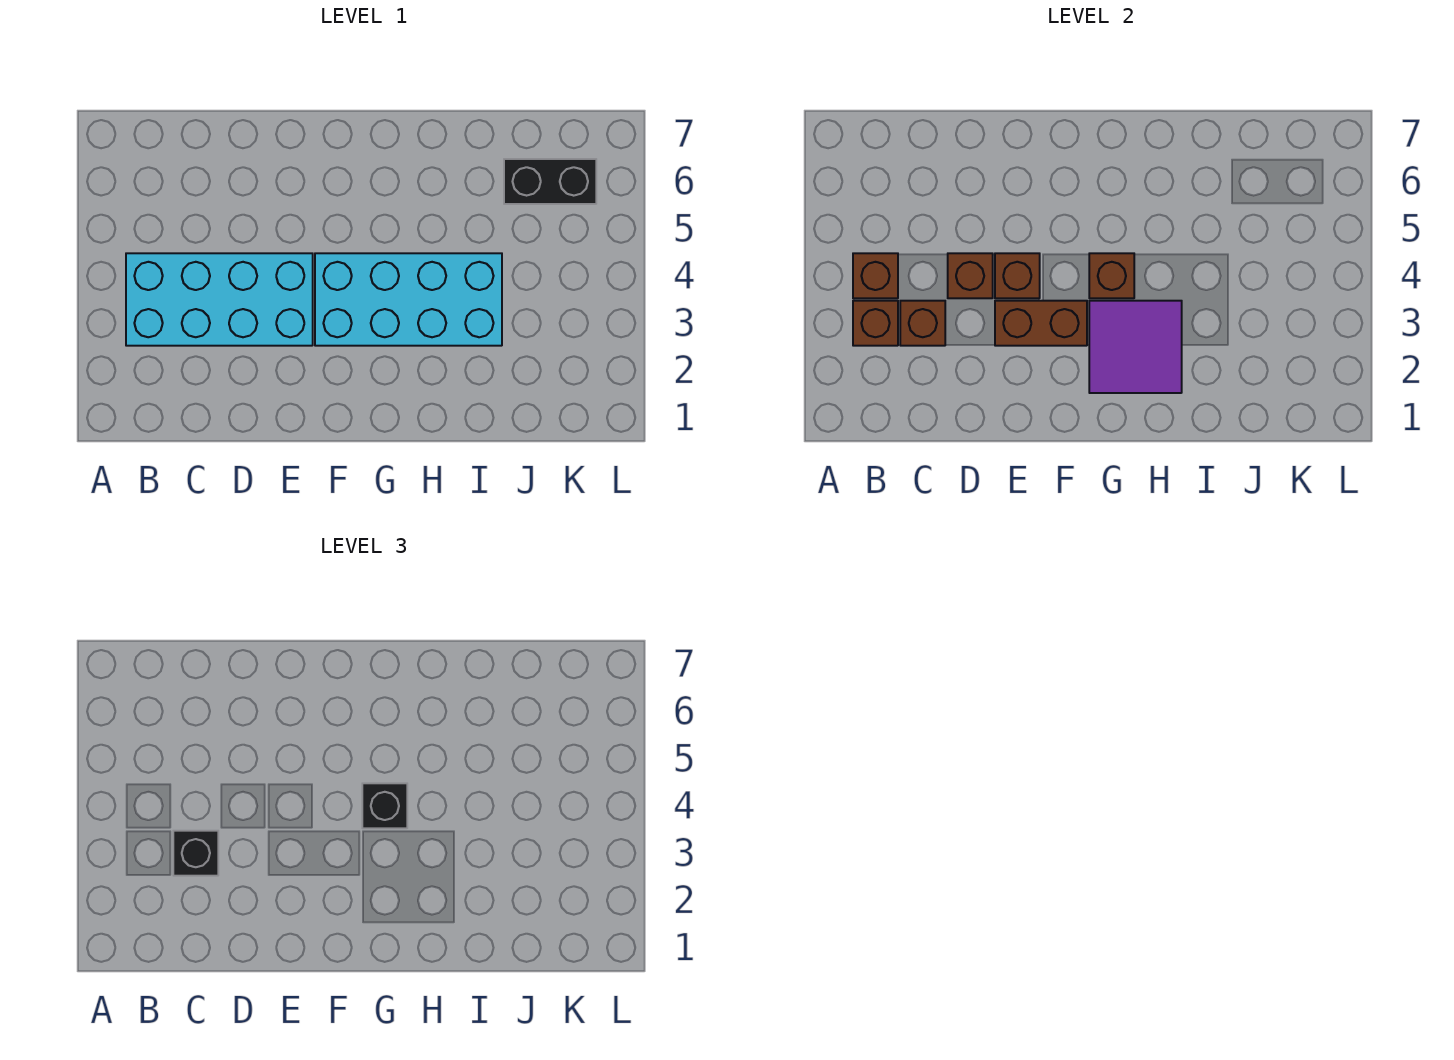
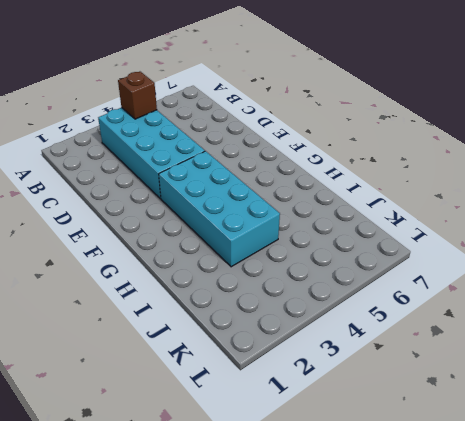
none -> black 1x2 brick [504,159,596,204]
none -> brown 1x1 brick [853,301,898,346]
none -> brown 1x1 brick [900,301,945,346]

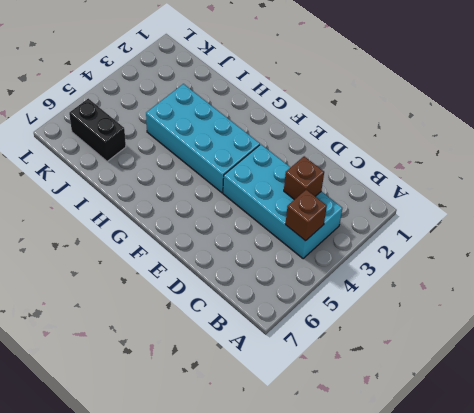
none -> brown 1x1 brick [853,301,898,346]
none -> brown 1x1 brick [948,253,993,298]
none -> brown 1x2 brick [995,301,1087,346]

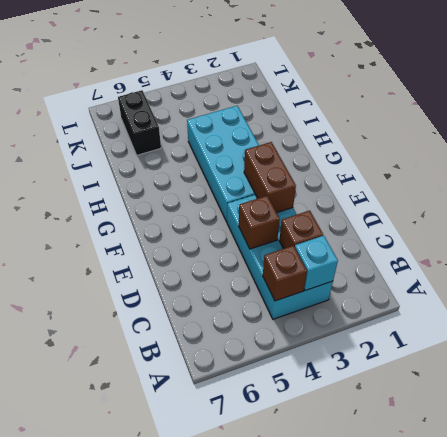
cyan 1x1 brick [295,236,338,291] -> brown 1x1 brick [853,301,898,346]
none -> brown 1x1 brick [995,253,1040,298]
none -> purple 2x2 tile [1089,301,1182,393]
none -> brown 1x1 brick [1089,253,1134,298]

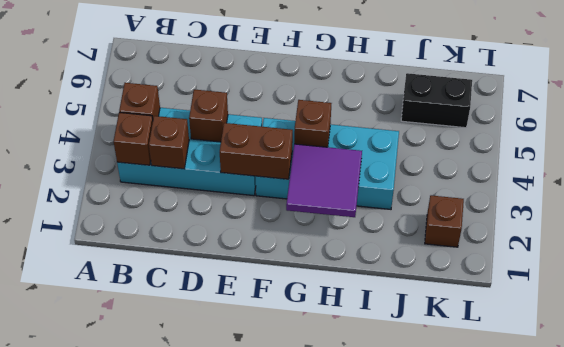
brown 1x1 brick [425,195,464,247] -> brown 1x1 brick moved to [995,253,1040,298]
none -> black 1x1 brick [173,831,218,876]
none -> black 1x1 brick [362,783,407,828]

